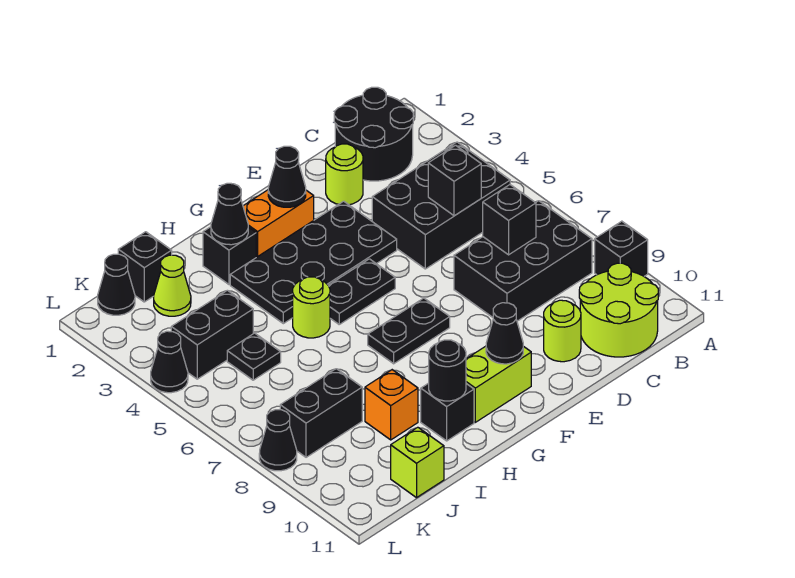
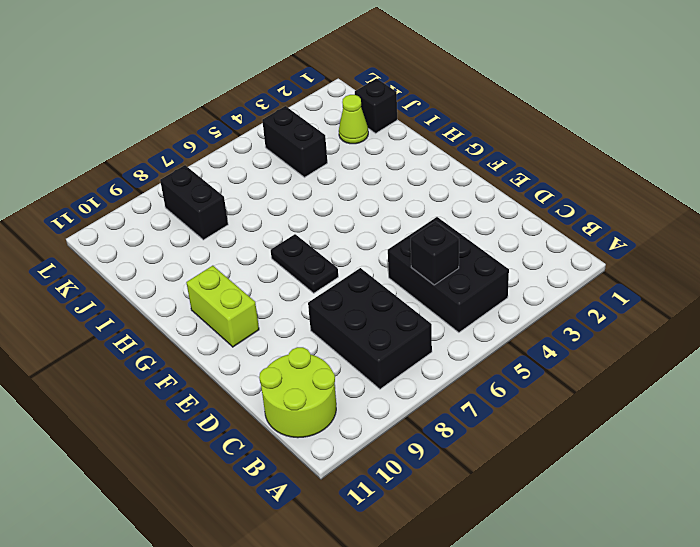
none -> black 1x1 brick [595,221,648,276]
none -> black 2x2 round brick [334,87,413,181]
none -> lime 1x1 round brick [326,144,363,205]
none -> lime 1x1 round brick [544,300,581,362]

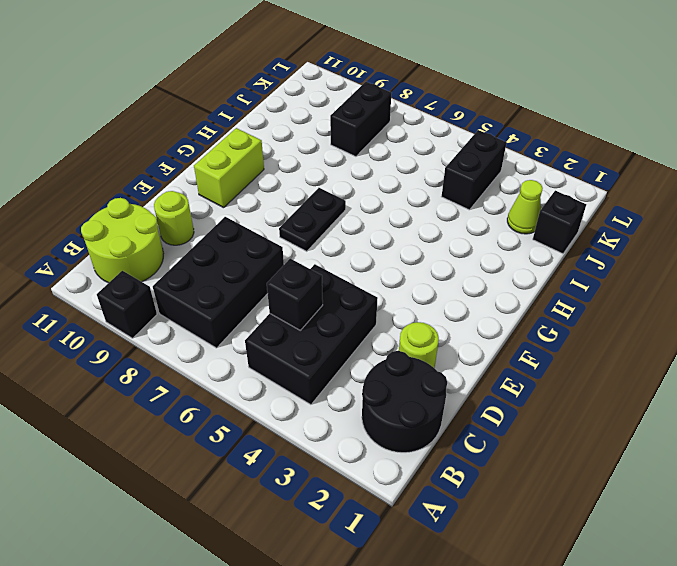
none -> black 2x4 plate [230,201,397,324]
none -> orange 1x2 brick [243,190,314,257]
none -> black 1x2 plate [328,259,395,324]
none -> black 1x1 brick [203,227,256,284]

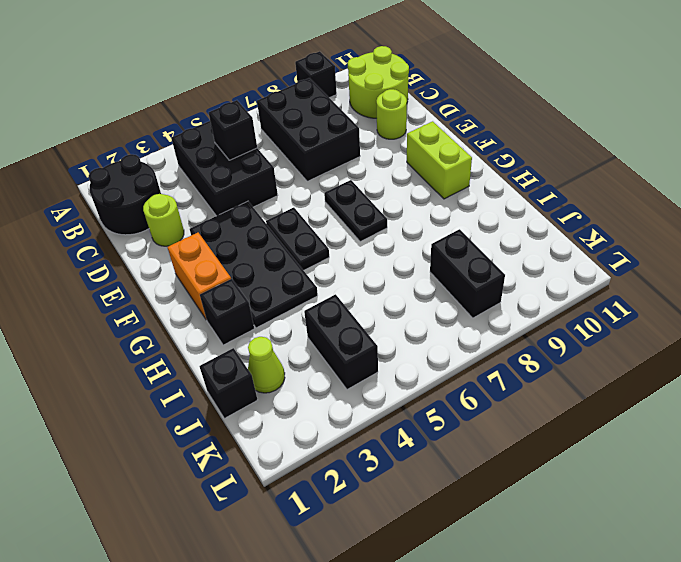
none -> lime 1x1 round brick [293,277,330,338]
none -> black 1x1 brick [421,383,474,441]
none -> orange 1x1 brick [365,370,418,440]
none -> black 1x1 plate [227,333,281,380]

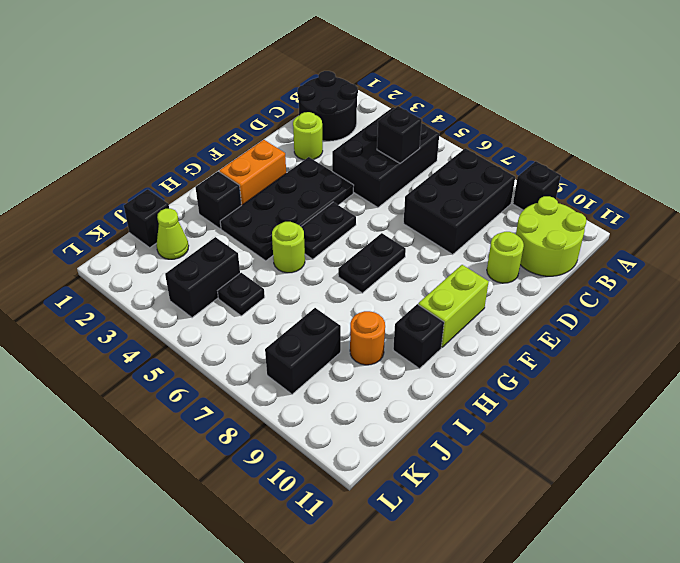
orange 1x1 round brick [350,311,385,365] -> orange 1x1 brick [365,370,418,440]
none -> lime 1x1 brick [391,427,444,498]
none -> black 1x1 cone [98,254,135,315]
none -> black 1x1 cone [151,331,188,393]
none -> black 1x1 cone [259,410,297,471]

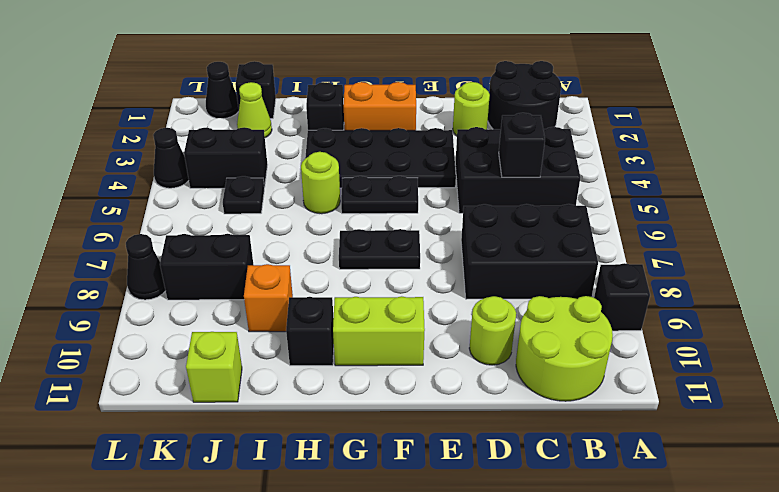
none -> black 1x1 brick [483,185,536,255]
none -> black 1x1 cone [268,146,306,207]
none -> black 1x1 cone [486,303,523,364]
none -> black 1x1 cone [211,183,248,245]

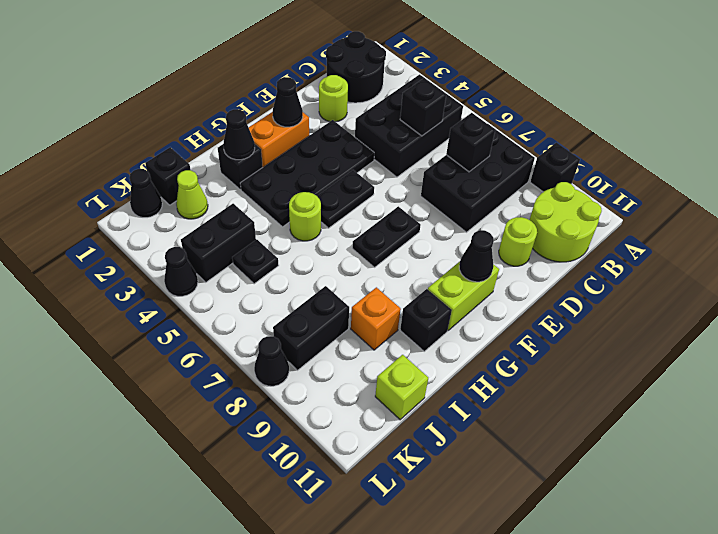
none -> black 1x1 round brick [429,340,466,401]

